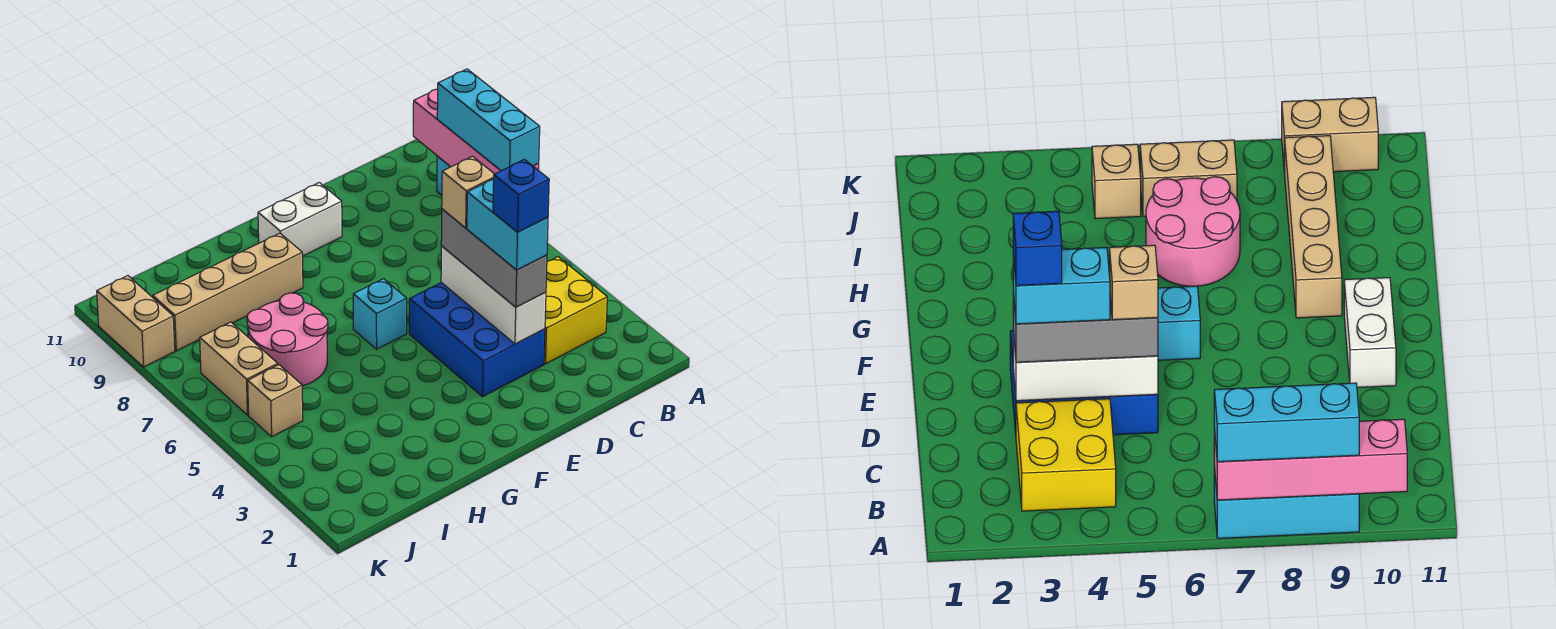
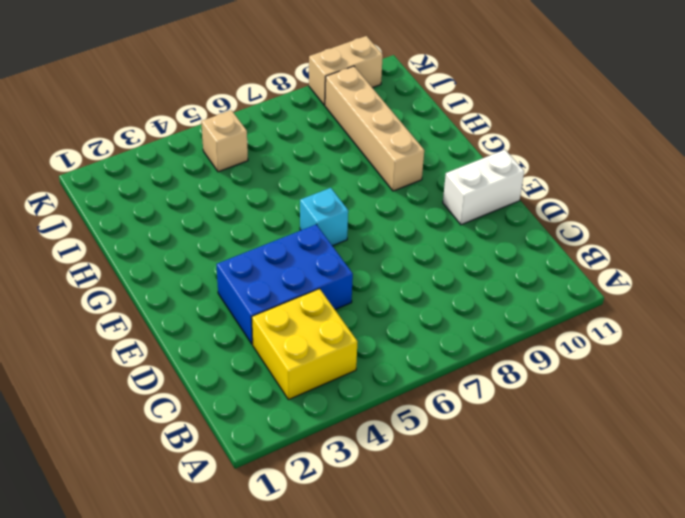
white 1x2 brick [443,150,524,225] -> white 1x2 brick turned to [258,183,342,256]
none -> cyan 1x3 brick [1214,467,1359,538]
none -> pink 2x2 round brick [247,293,328,386]
none -> tan 1x2 brick [200,322,278,415]

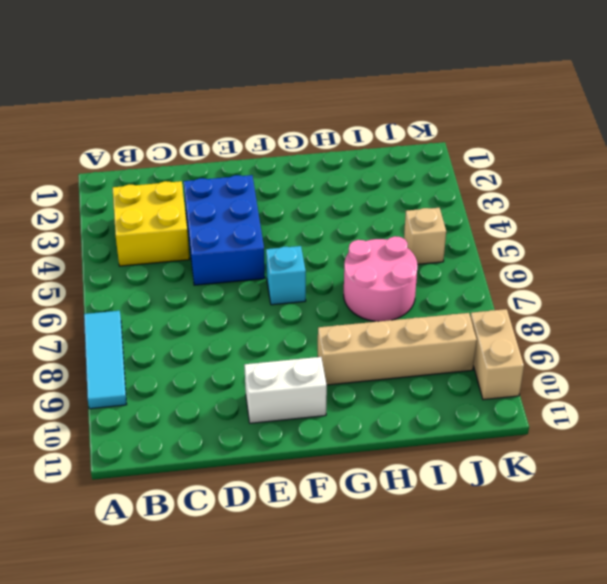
cyan 1x3 tile [84,311,127,409] -> cyan 1x3 brick [1214,467,1359,538]
none -> tan 1x2 brick [200,322,278,415]
none -> pink 1x4 brick [413,89,539,174]
none -> white 1x3 brick [441,246,546,344]

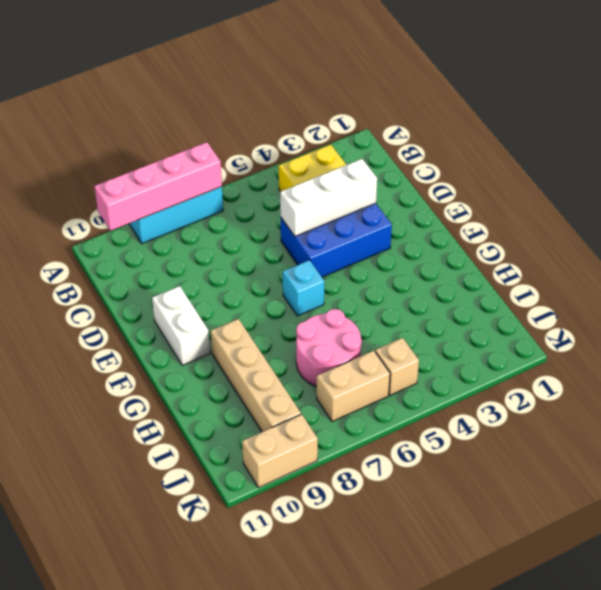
none -> cyan 1x3 brick [437,69,540,171]
none -> grey 1x3 brick [441,209,547,307]
none -> cyan 1x2 brick [467,179,548,270]

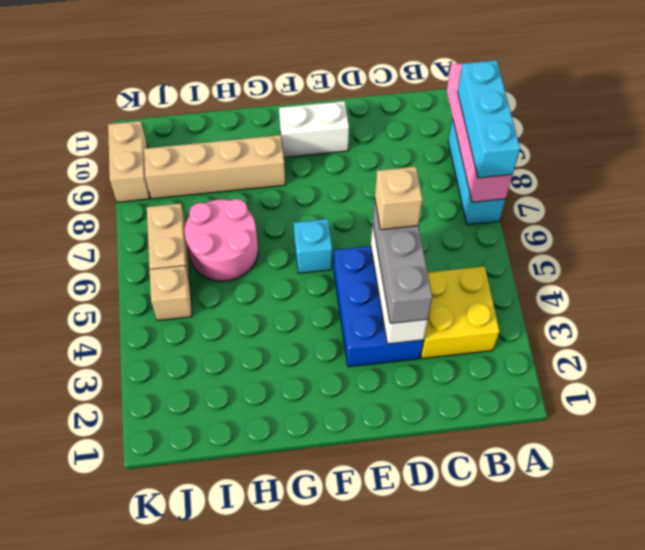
none -> cyan 1x2 brick [467,179,548,270]
none -> blue 1x1 brick [493,159,549,232]

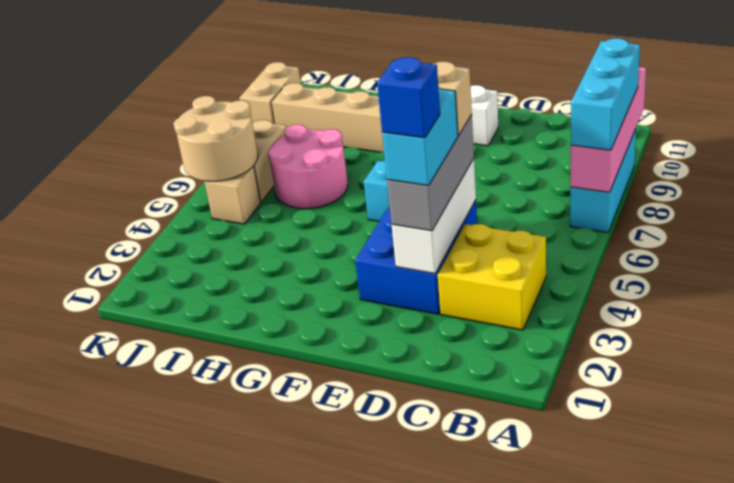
tan 2x2 round brick [173,96,258,181] -> none

